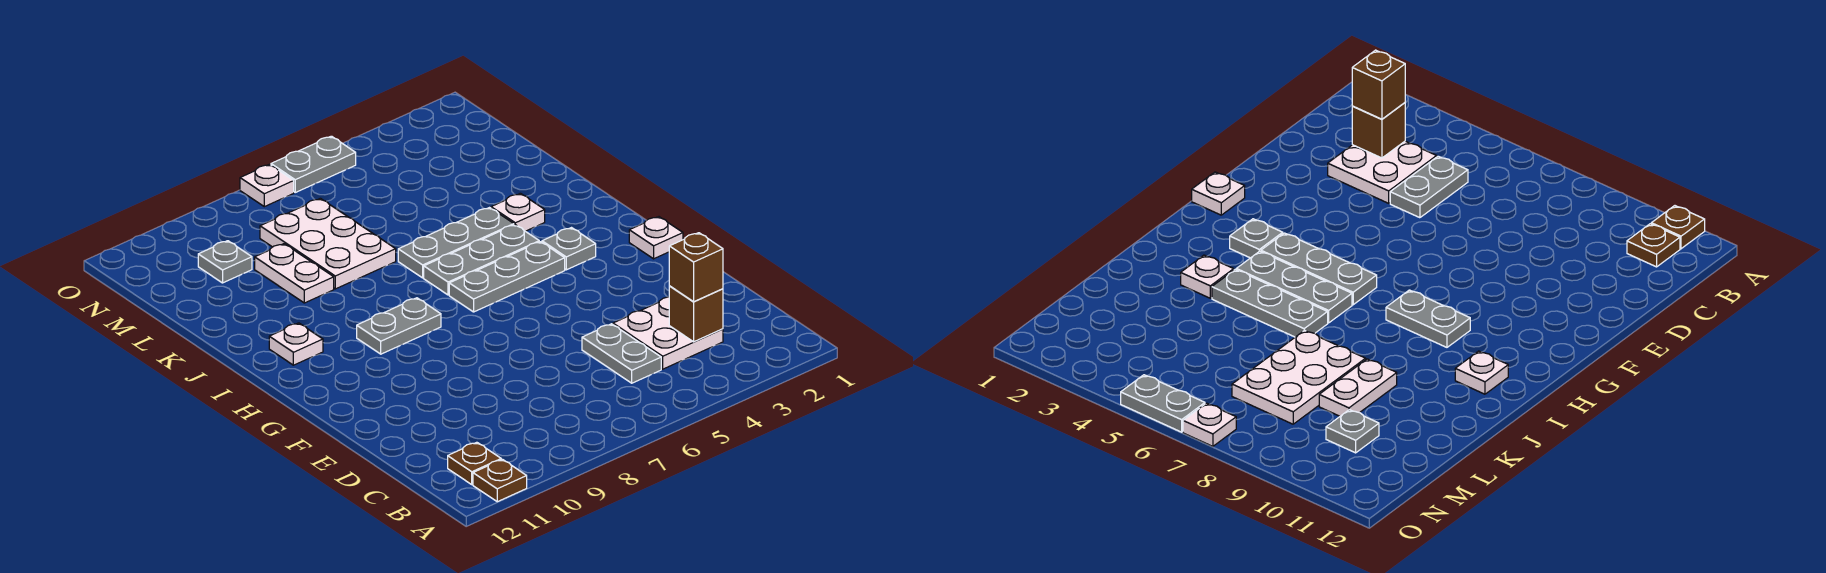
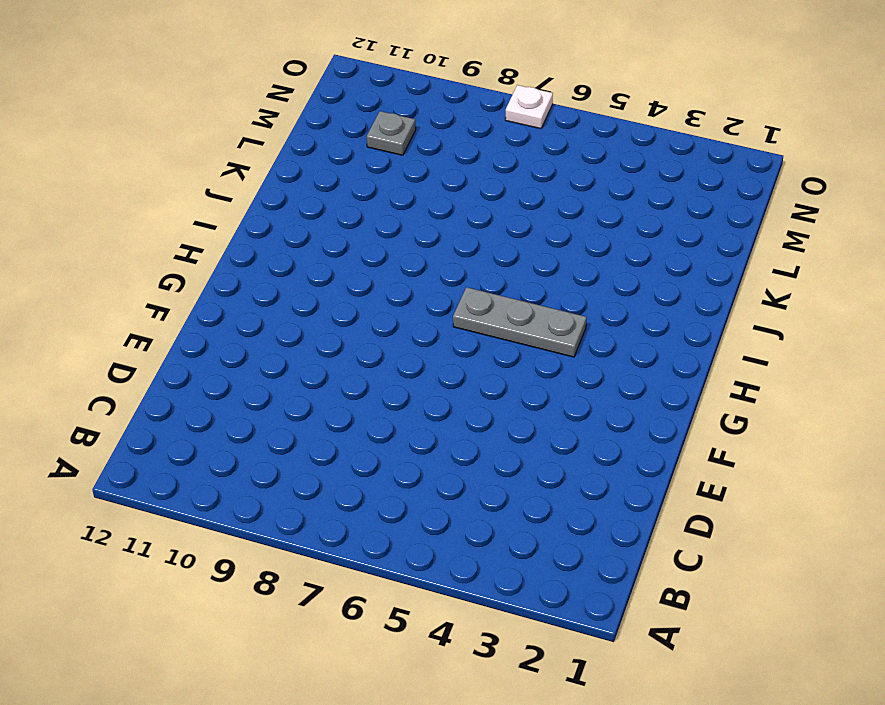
none -> brown 1x1 plate [473,459,527,502]
none -> brown 1x1 plate [448,442,501,485]
none -> white 2x2 plate [613,297,723,369]

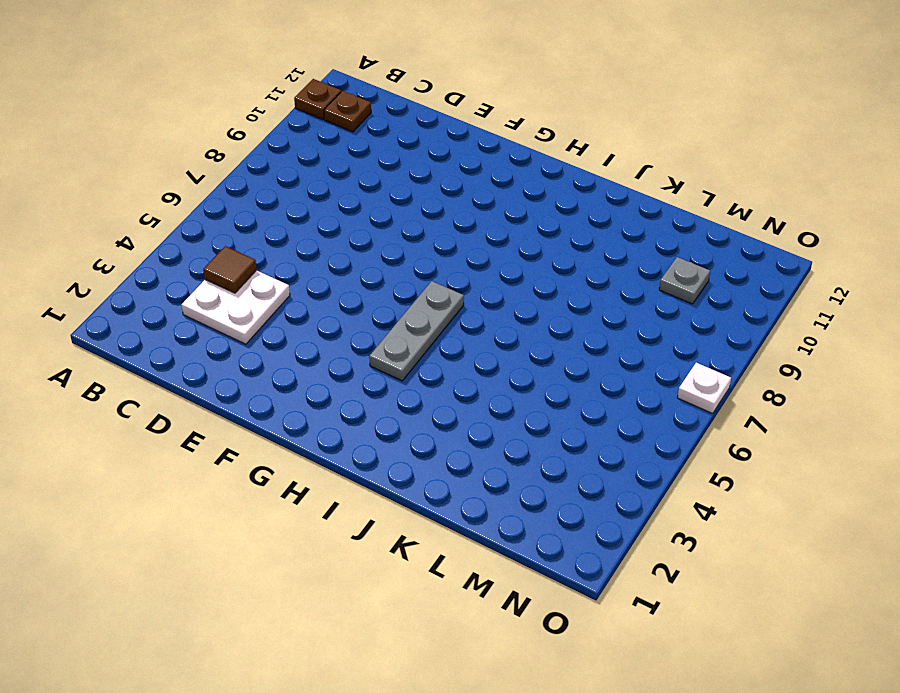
brown 1x1 tile [203,246,257,293] -> none
none -> grey 1x2 plate [582,324,661,383]
none -> white 1x1 plate [629,217,683,259]
none -> grey 1x1 plate [542,228,596,270]

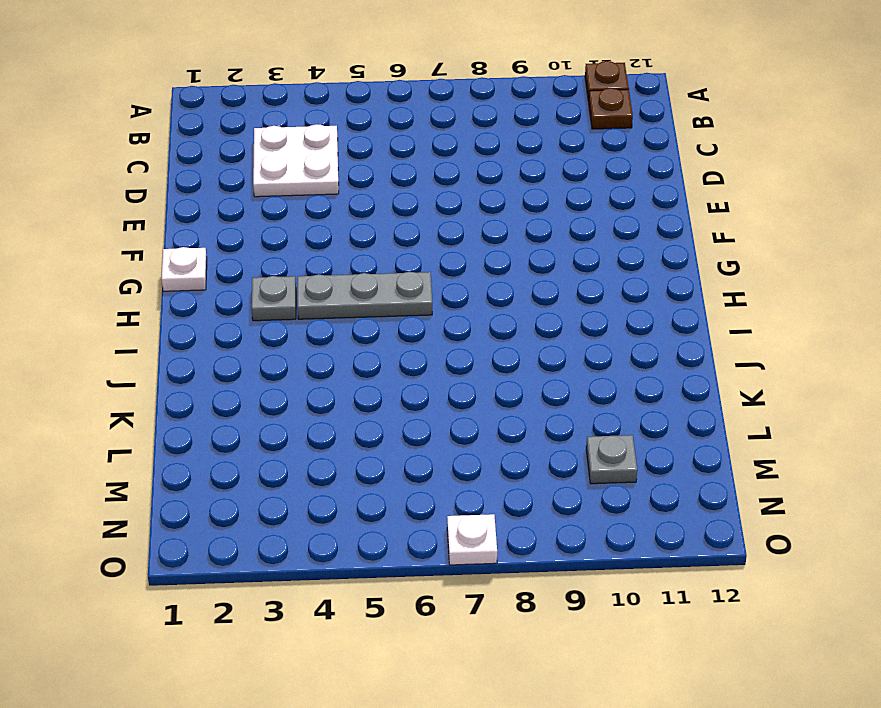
none -> grey 1x2 plate [582,324,661,383]
none -> grey 1x2 plate [357,298,441,354]
none -> grey 1x3 plate [424,225,539,295]

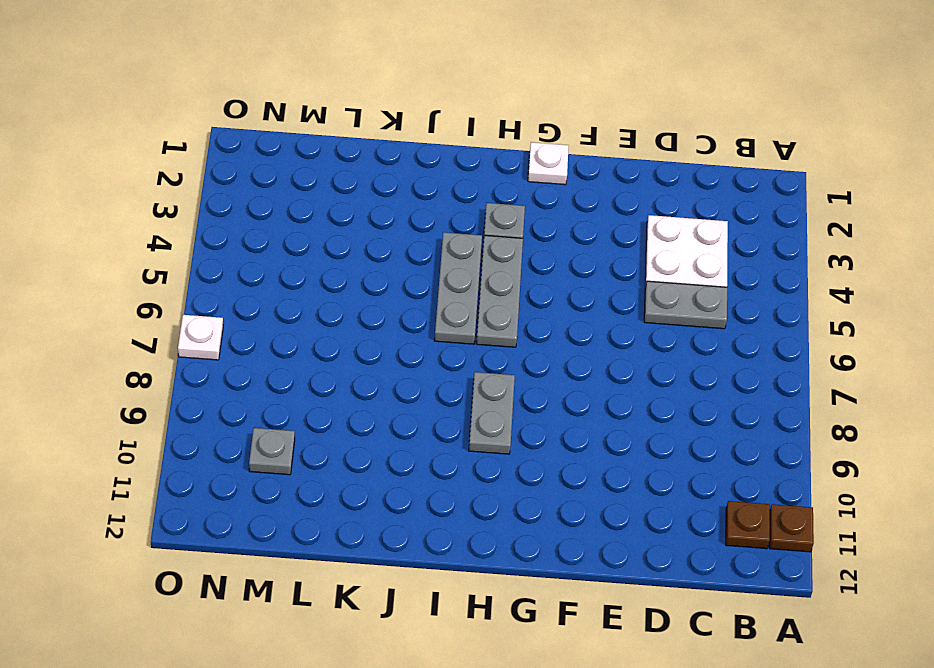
none -> white 1x1 plate [269,323,323,365]
none -> white 1x1 plate [491,193,545,231]
none -> grey 1x3 plate [398,208,514,278]

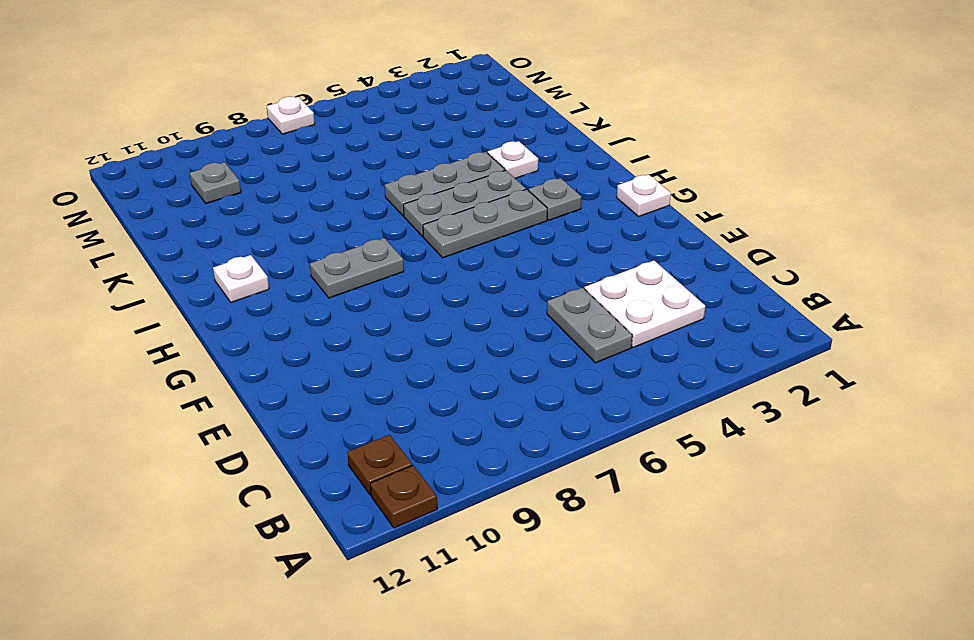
none -> white 2x3 plate [260,198,396,289]
none -> white 1x2 plate [255,244,334,303]
none -> grey 1x2 plate [271,136,356,192]

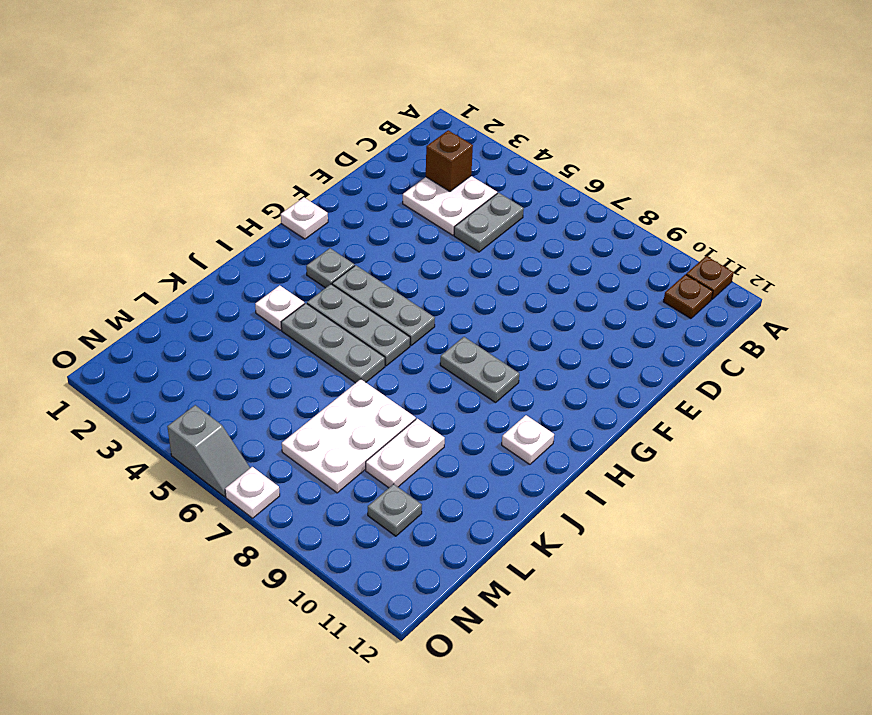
grey 1x2 slope [167,405,250,497] -> grey 1x2 plate [271,136,356,192]
none -> brown 1x1 brick [669,233,723,302]

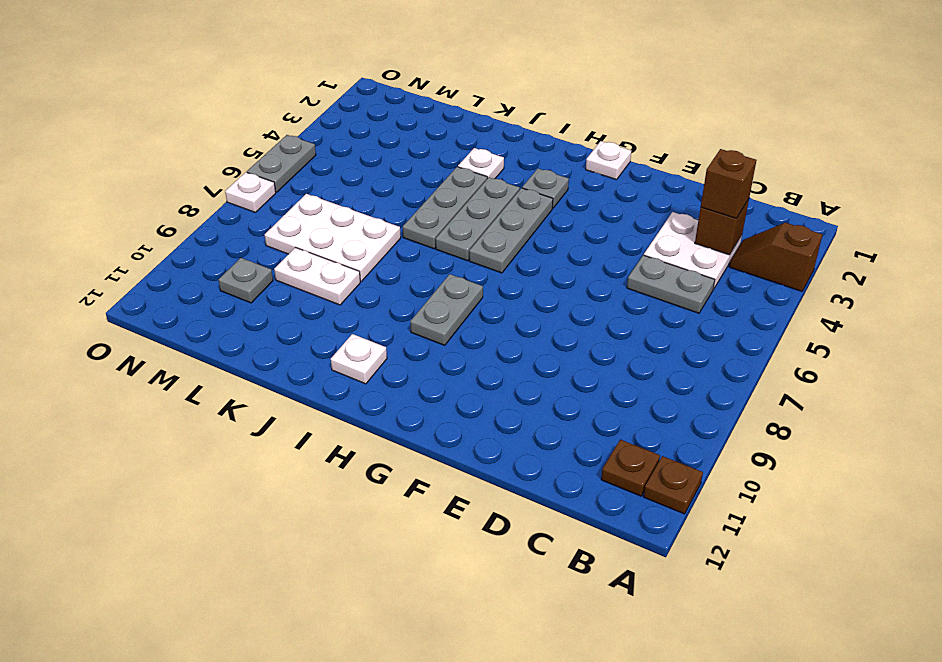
brown 1x2 slope [729,223,823,291] -> none

